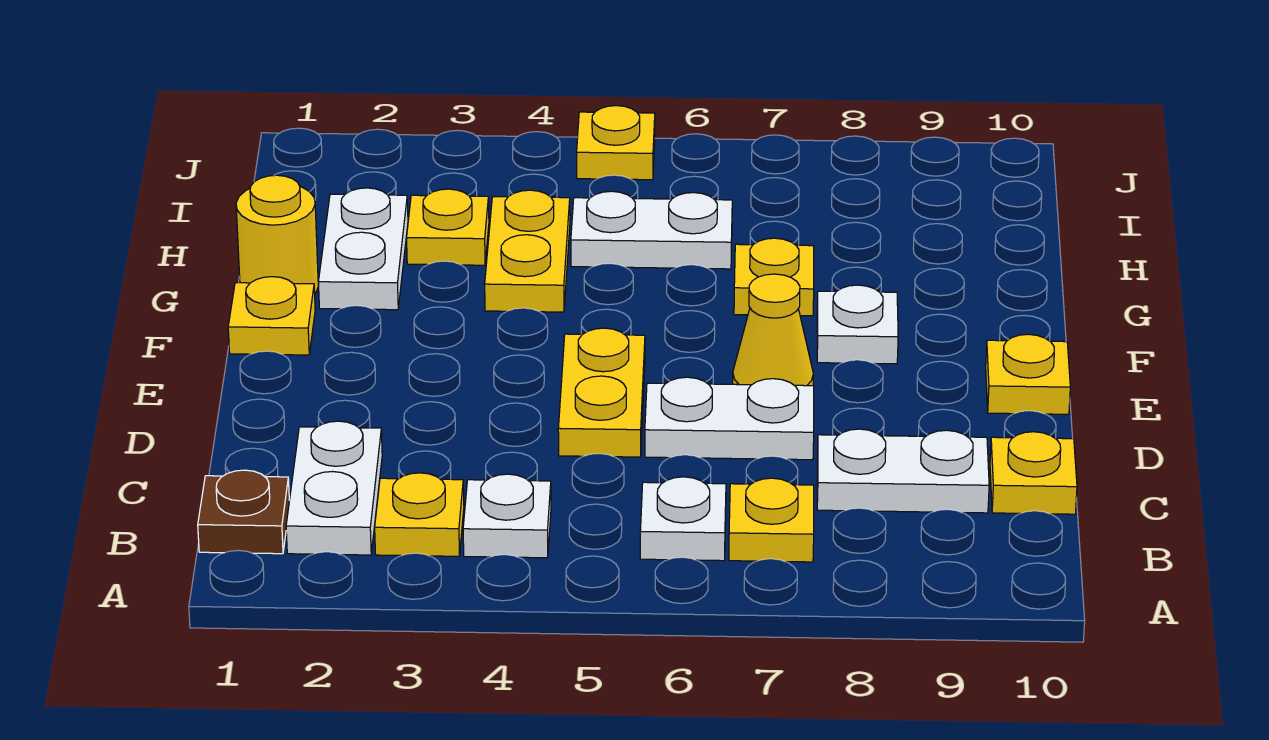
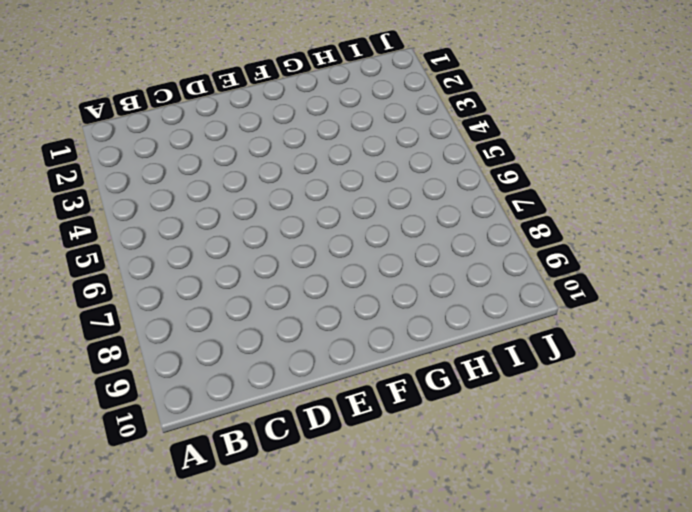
none -> brown 1x1 plate [198,470,289,554]
none -> white 1x2 plate [286,421,382,555]
none -> yellow 1x1 plate [375,473,464,556]

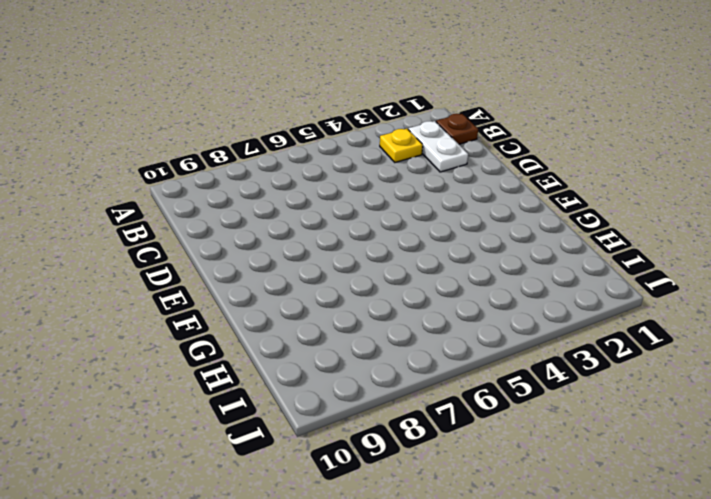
none -> white 1x1 plate [463,474,551,558]
none -> white 1x1 plate [640,477,726,561]
none -> yellow 1x1 plate [729,478,814,562]

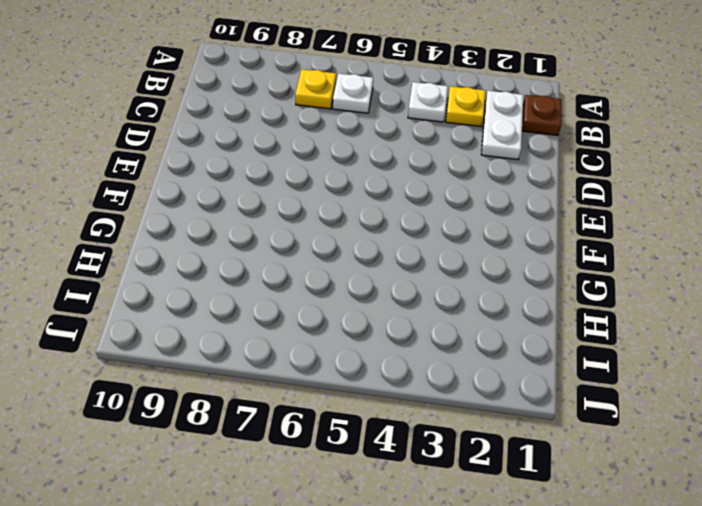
none -> white 1x2 plate [817,429,989,513]
none -> yellow 1x1 plate [990,432,1077,514]
none -> yellow 1x2 plate [558,328,645,457]

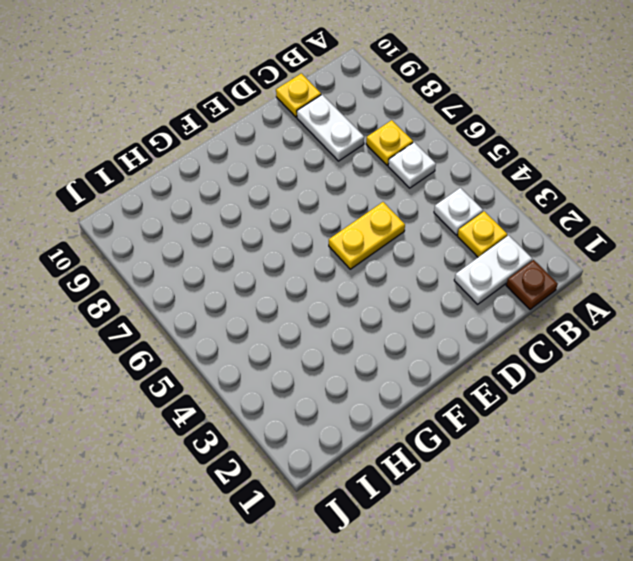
none -> white 1x2 plate [645,377,814,460]
none -> yellow 1x1 cone [733,274,813,386]
none -> yellow 1x1 plate [986,334,1070,414]

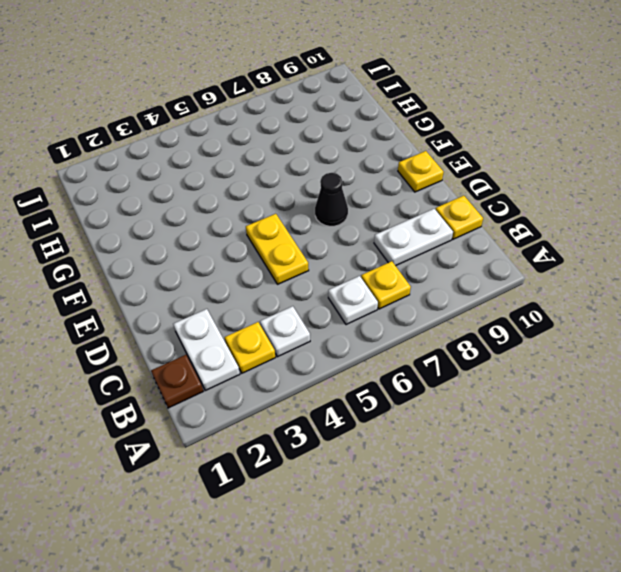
black 1x1 cone [315,173,348,226] -> yellow 1x1 cone [733,274,813,386]
none -> white 1x2 plate [645,377,814,460]
none -> yellow 1x1 plate [228,277,315,355]
none -> white 1x1 plate [817,285,898,364]

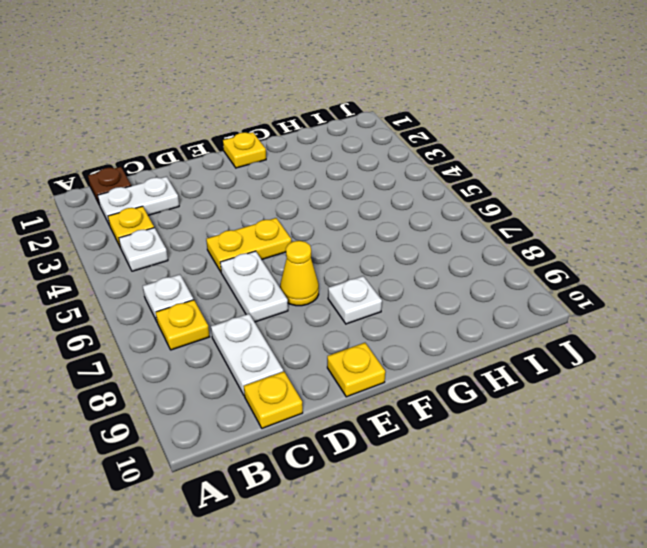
none -> yellow 1x1 round brick [236,175,318,293]
none -> white 1x2 plate [318,188,408,310]
none -> yellow 1x2 plate [485,190,570,312]

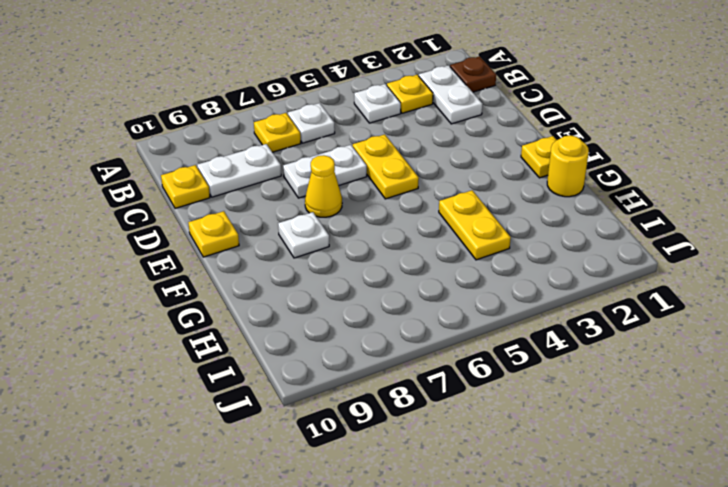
none -> white 1x2 plate [318,188,408,310]
none -> yellow 1x1 plate [734,238,814,316]
none -> yellow 1x1 plate [407,189,489,265]

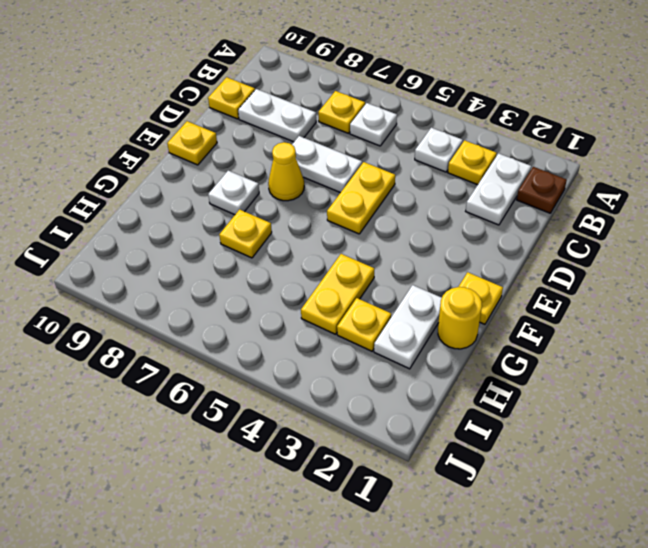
none -> white 1x2 plate [571,191,732,269]
none -> yellow 1x1 plate [577,106,655,180]

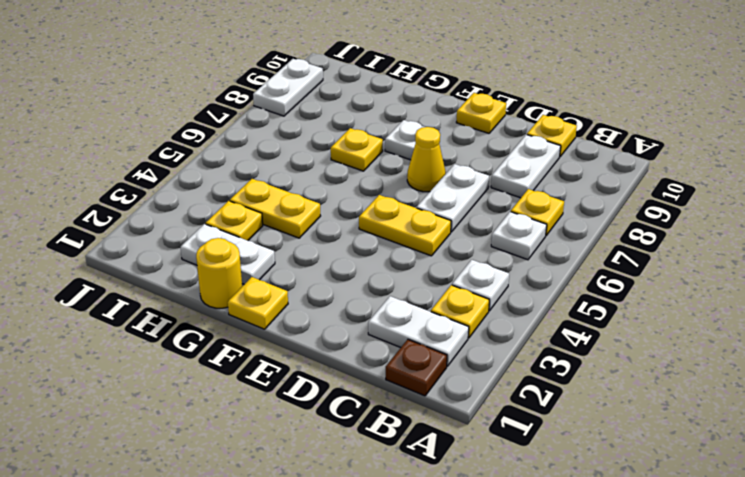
white 1x2 plate [253,59,323,116] -> white 1x2 plate moved to [571,191,732,269]
none -> yellow 1x1 plate [577,106,655,180]

